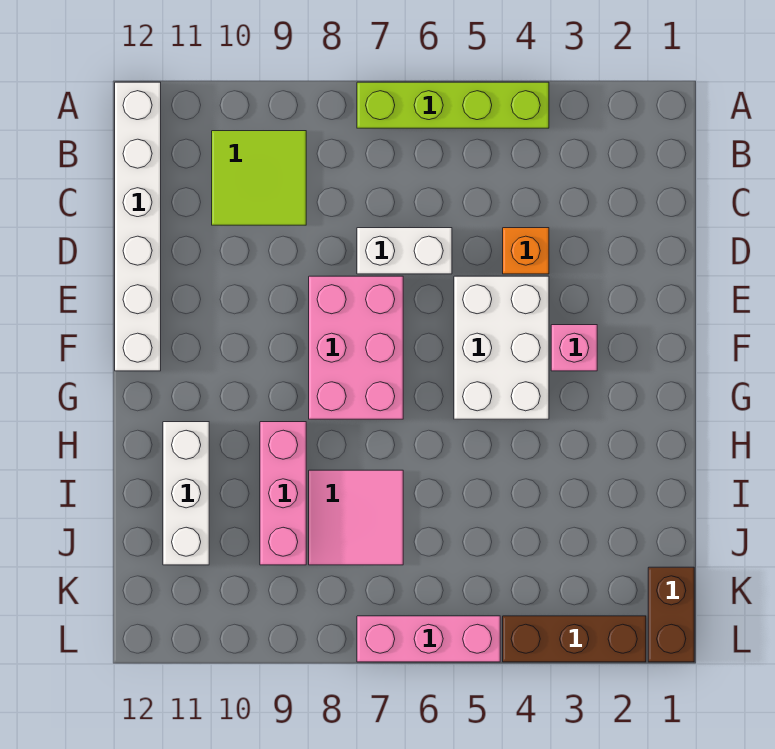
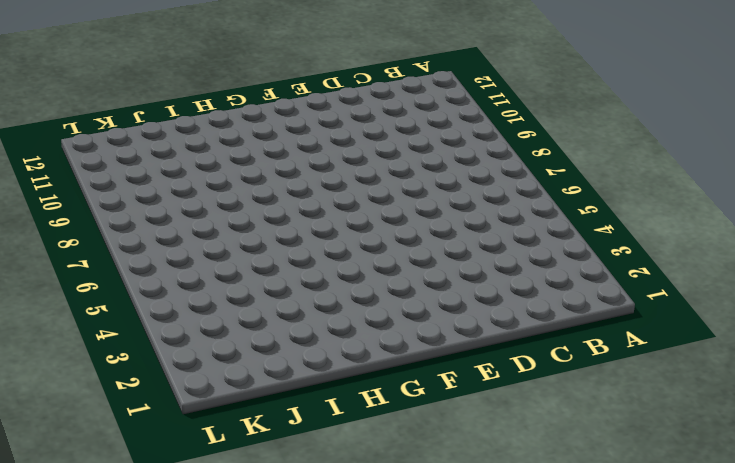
none -> lime 1x4 brick [357,82,549,128]
none -> white 1x6 brick [115,82,161,371]
none -> lime 2x2 tile [212,131,306,225]

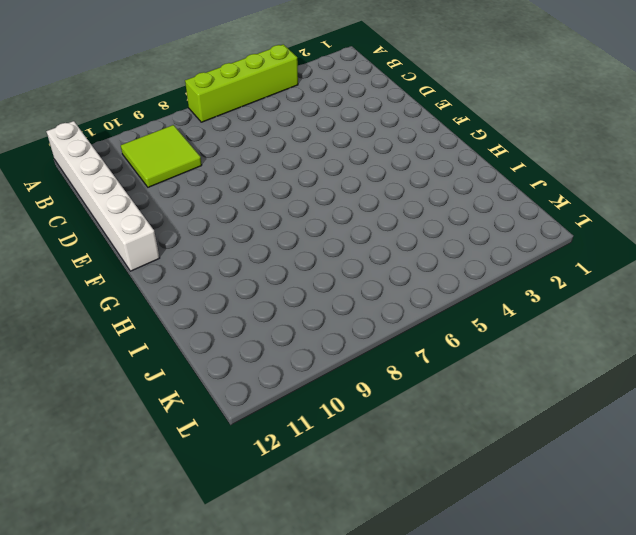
none -> orange 1x1 brick [503,228,549,274]
none -> white 1x2 brick [357,228,452,274]
none -> white 2x3 brick [454,276,549,419]

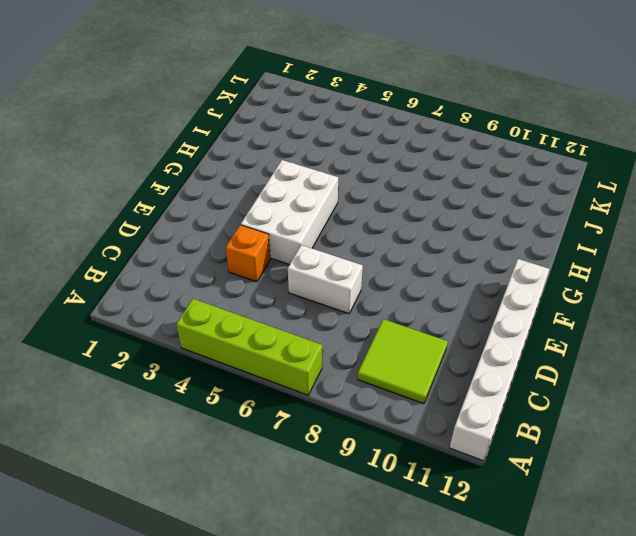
none -> pink 2x3 brick [309,276,403,419]
none -> pink 1x1 brick [551,325,597,371]
none -> pink 1x3 brick [260,422,306,565]

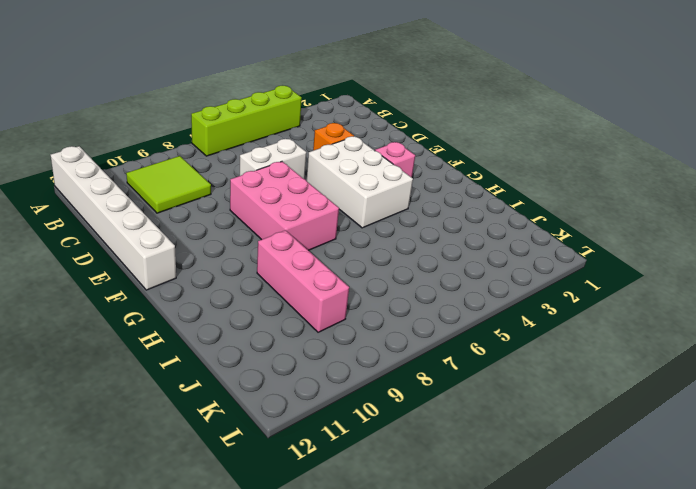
none -> white 1x3 brick [163,422,209,565]
none -> pink 2x2 tile [309,470,403,565]
none -> brown 1x2 brick [648,567,694,662]

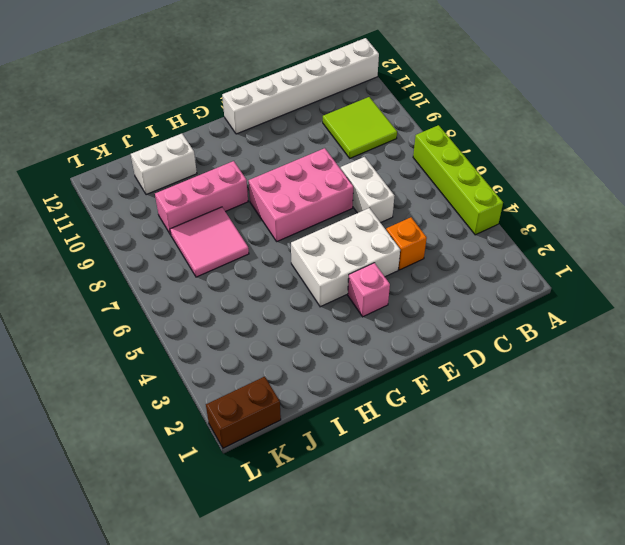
white 1x2 brick [131,134,197,195] -> white 1x3 brick [163,422,209,565]
none -> brown 1x3 brick [503,616,646,662]
none -> pink 1x3 brick [357,616,500,662]

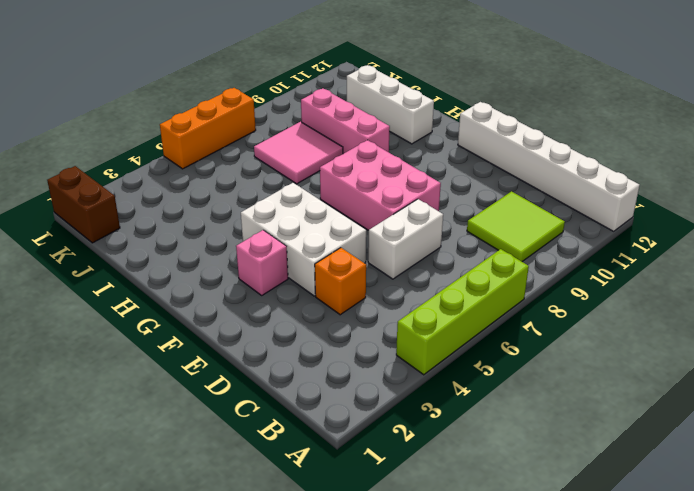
orange 1x3 brick [160,88,256,169] -> pink 1x3 brick [357,616,500,662]
none -> brown 1x3 brick [503,616,646,662]

